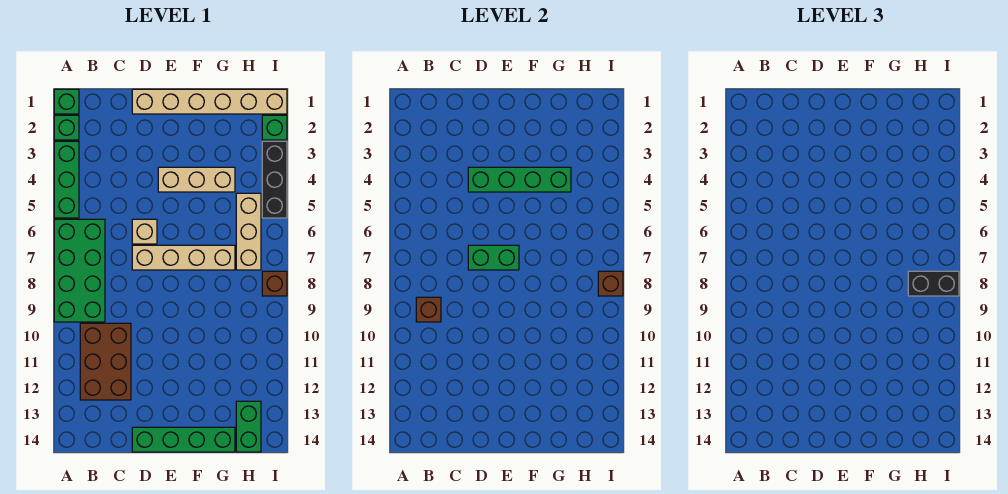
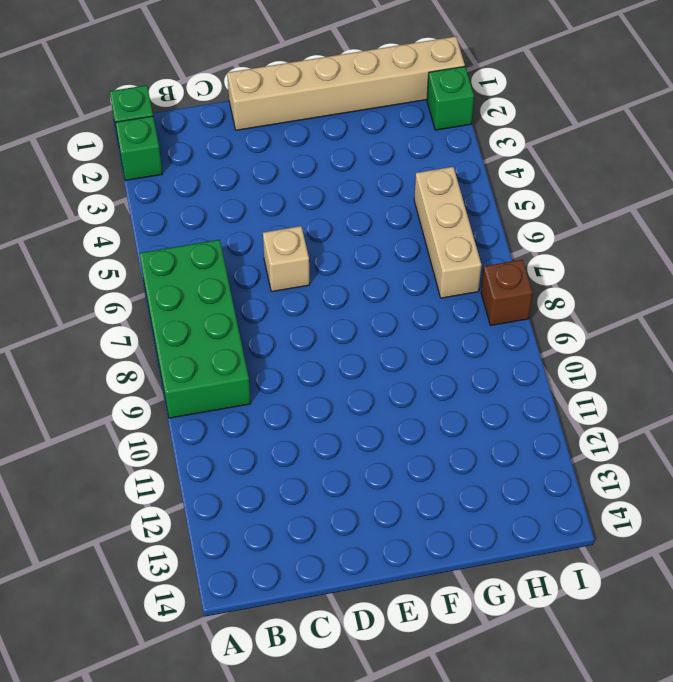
none -> green 1x3 brick [54,141,79,218]
none -> brown 2x3 brick [80,323,131,400]
none -> tan 1x4 brick [132,245,235,270]

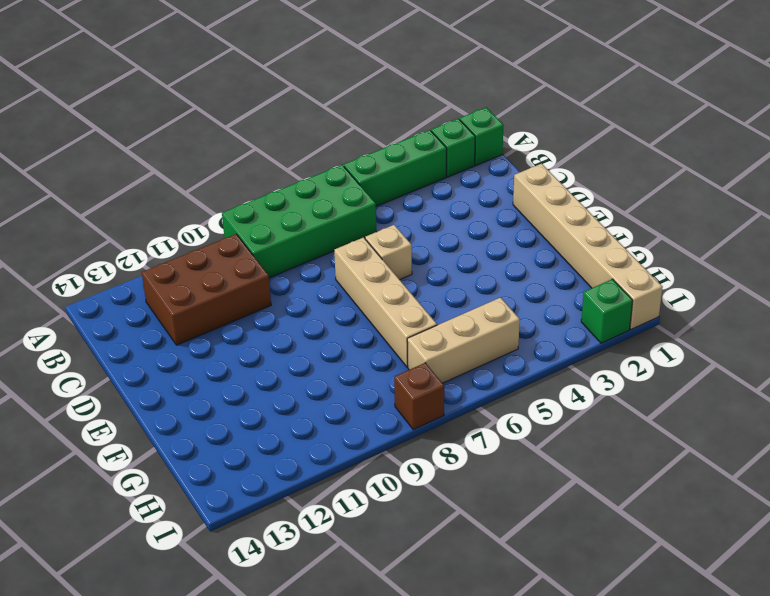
none -> green 1x4 brick [132,427,235,452]
none -> tan 1x3 brick [158,167,235,192]
none -> green 1x2 brick [236,401,261,452]

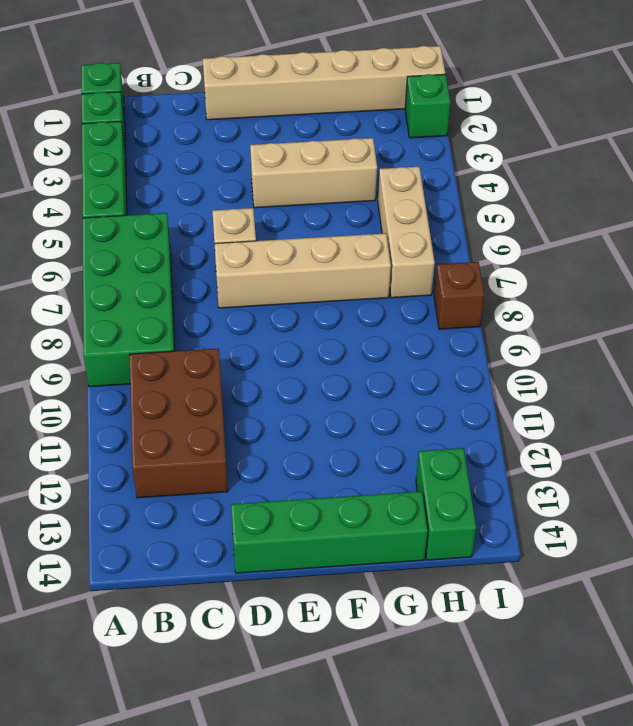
none -> black 1x3 brick [262,141,287,218]
none -> brown 1x1 brick [416,297,441,322]
none -> green 1x4 brick [468,167,571,192]

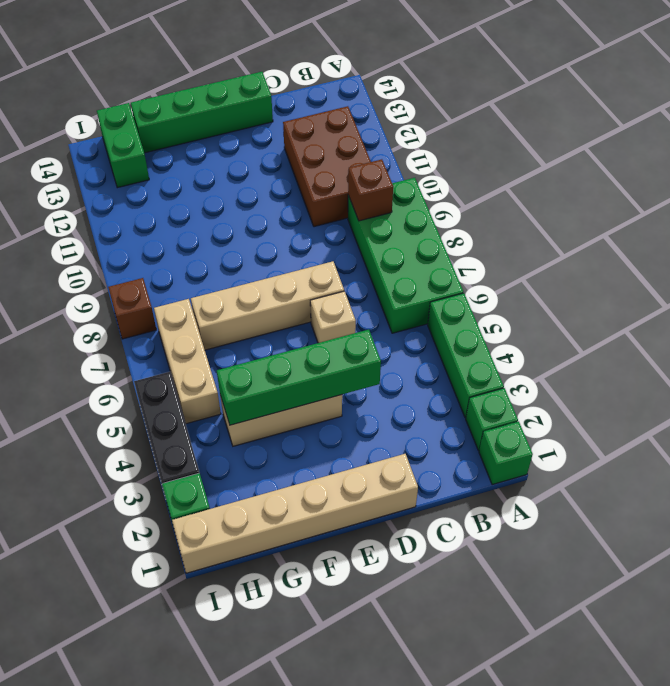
none -> green 1x2 brick [468,245,519,270]
none -> brown 1x1 brick [598,271,623,296]
none -> black 1x2 brick [908,271,959,296]

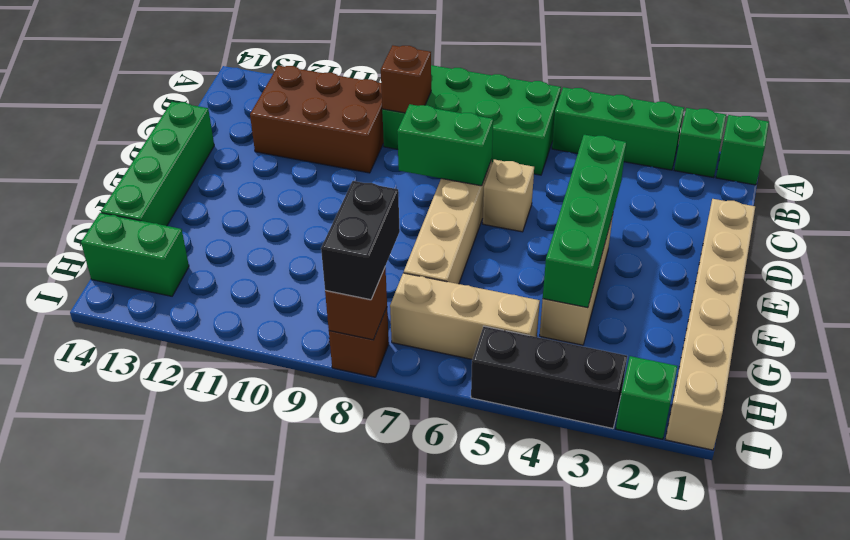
green 1x2 brick [397,104,493,186] -> green 1x2 brick turned to [468,245,519,270]

